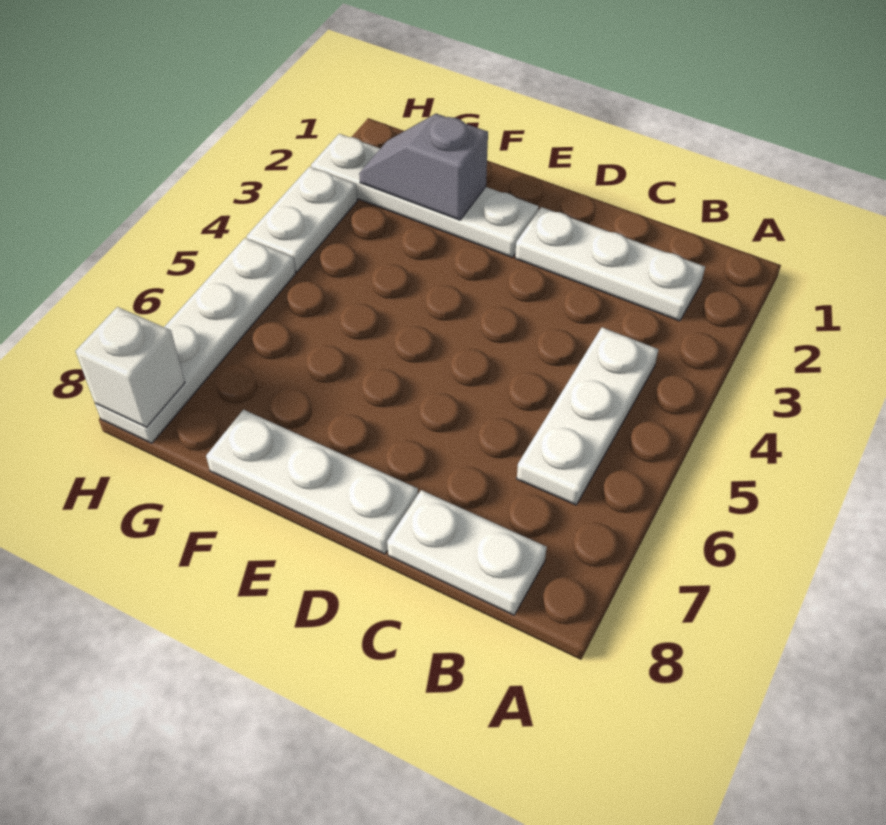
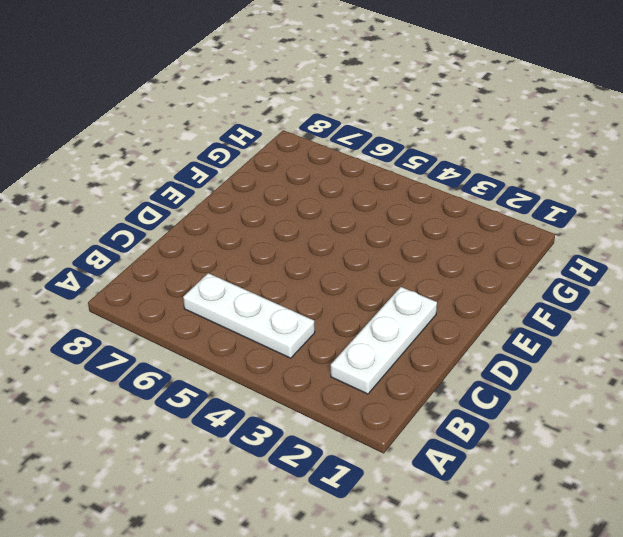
none -> white 1x2 plate [387,490,547,615]
none -> white 1x3 plate [206,410,418,554]

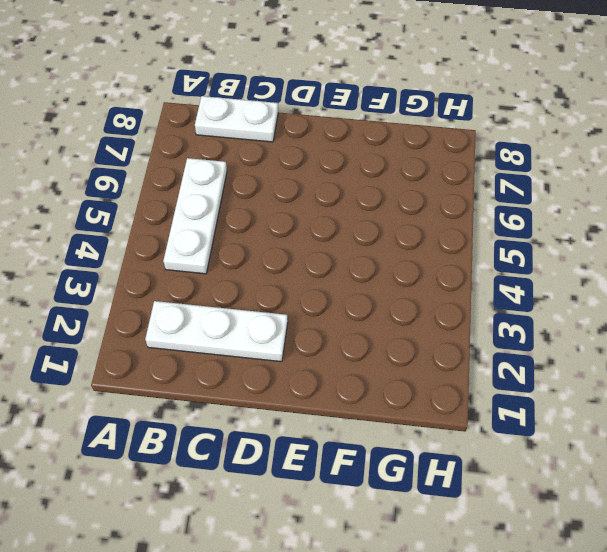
none -> white 1x3 plate [206,410,418,554]
none -> white 1x4 plate [311,134,539,257]

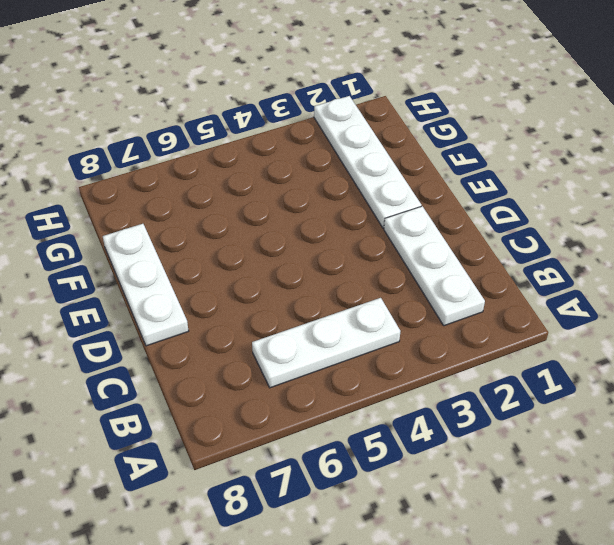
none -> white 1x2 plate [387,490,547,615]
none -> white 1x2 plate [247,167,357,272]

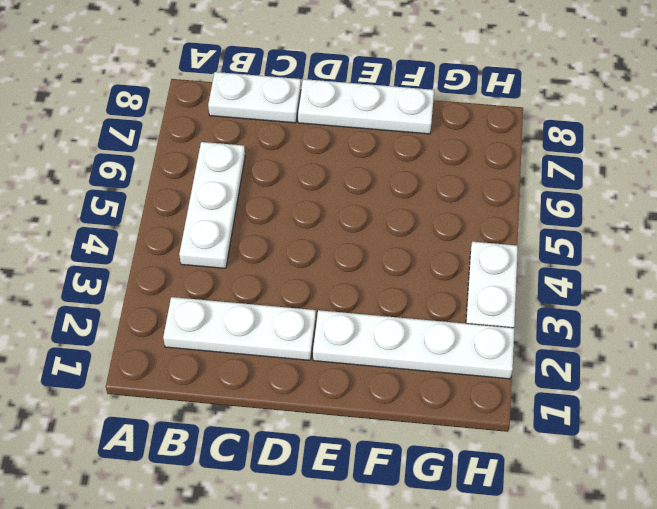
none -> white 1x4 plate [95,238,296,443]
none -> grey 1x2 slope [359,114,488,220]

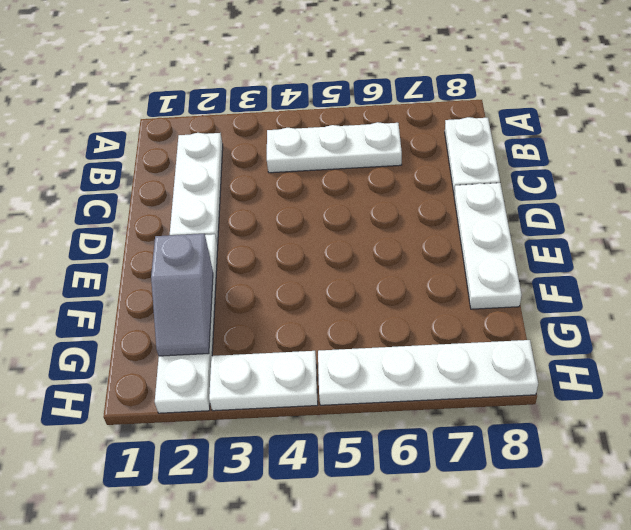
none -> white 1x1 brick [76,307,185,427]

